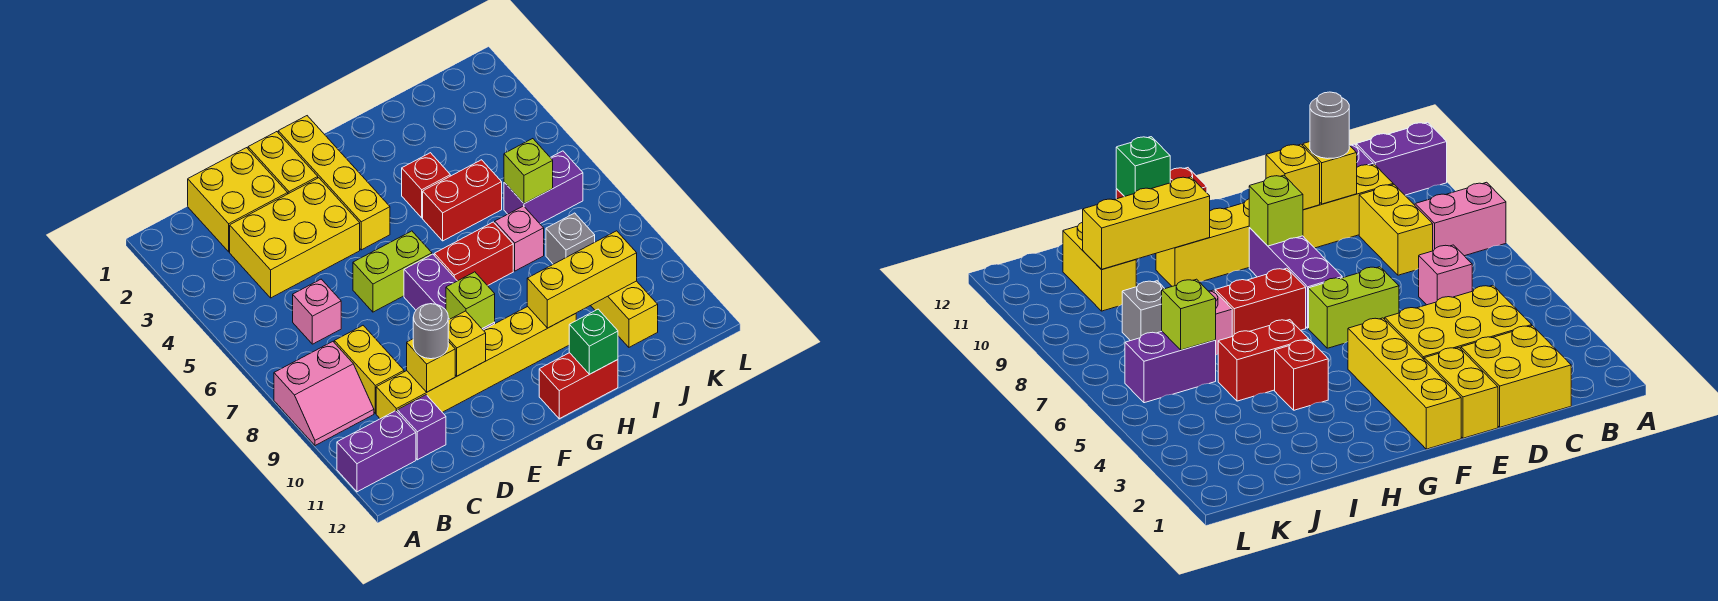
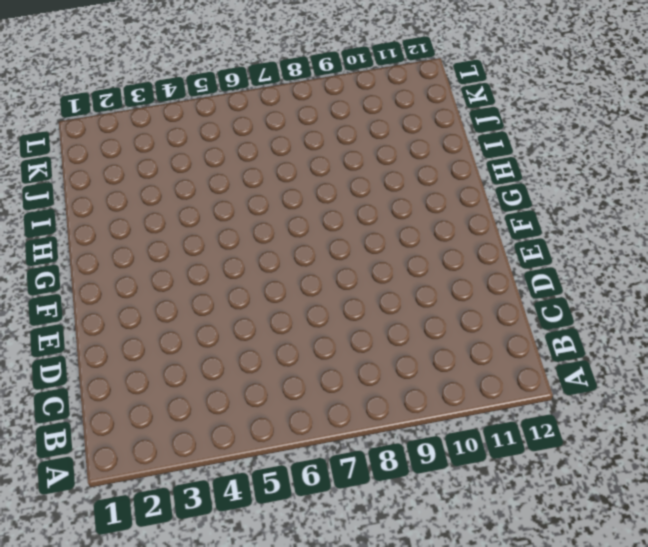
none -> pink 2x2 slope [274,342,374,446]
none -> purple 1x2 brick [337,411,416,492]
none -> yellow 2x2 brick [188,148,288,252]

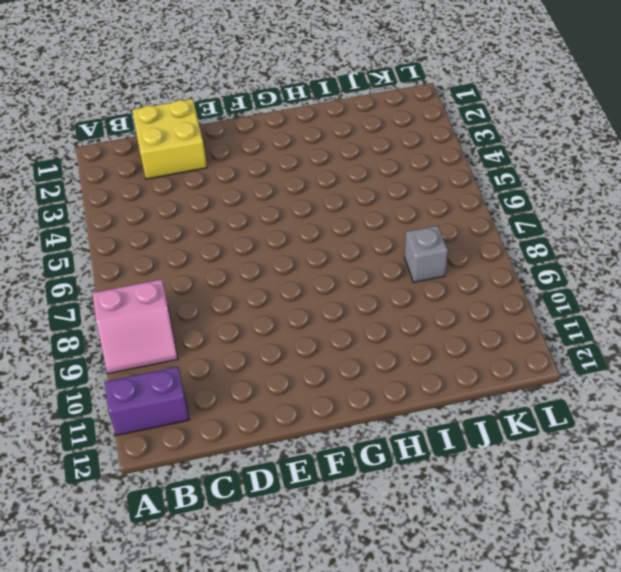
none -> yellow 2x3 brick [230,178,360,298]
none -> pink 1x1 brick [293,279,341,344]
none -> yellow 1x2 brick [334,326,404,414]

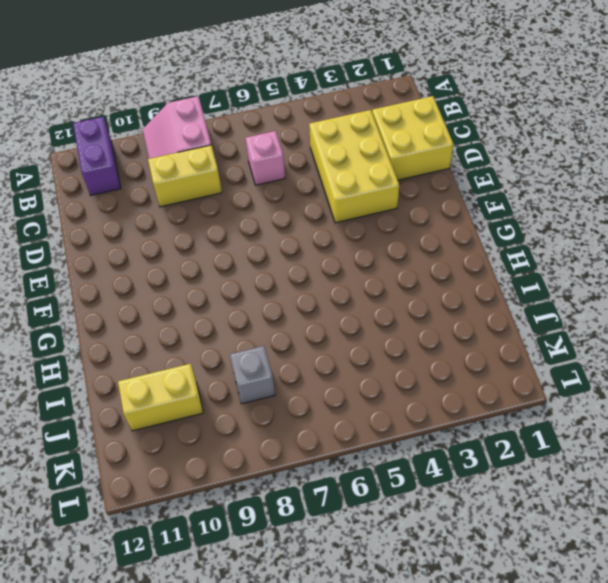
none -> yellow 1x6 brick [376,307,576,419]
none -> purple 1x1 brick [397,395,446,460]
none -> yellow 1x2 brick [248,132,318,194]

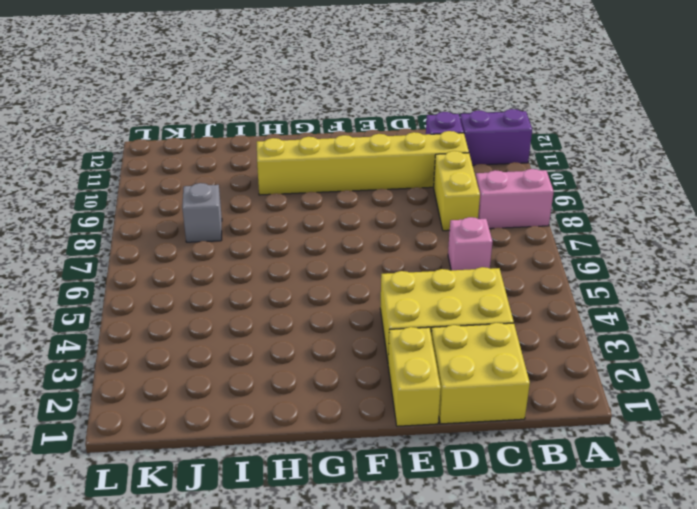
none -> lime 1x2 brick [353,231,432,312]
none -> yellow 1x4 brick [278,116,390,250]
none -> purple 1x3 brick [404,254,495,330]

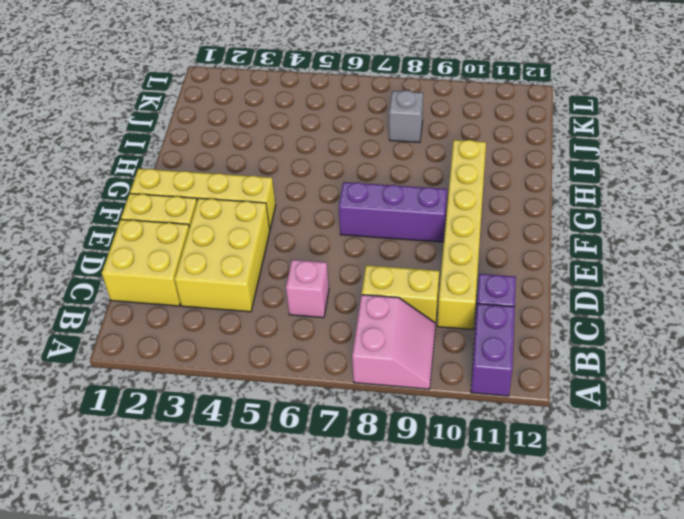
none -> lime 1x2 brick [353,231,432,312]
none -> red 1x2 brick [434,222,513,286]
none -> red 1x2 brick [539,353,618,419]

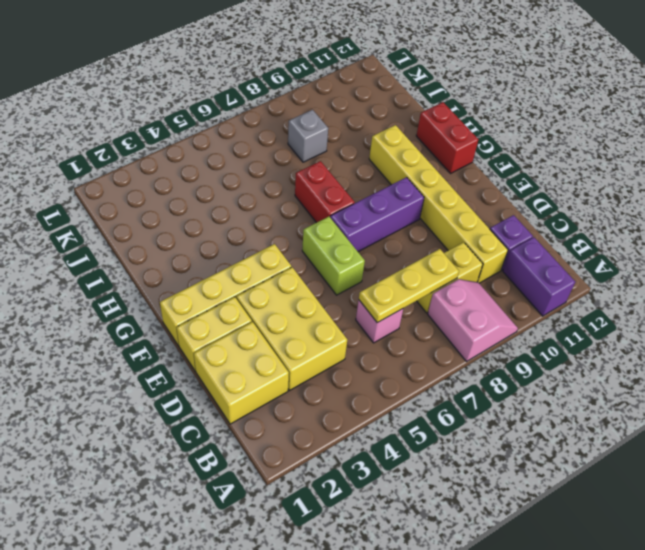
yellow 1x3 plate [359,249,459,323] -> none
none -> red 1x1 brick [402,153,450,218]
none -> red 1x2 brick [423,160,502,241]
none -> pink 1x1 brick [495,206,544,271]

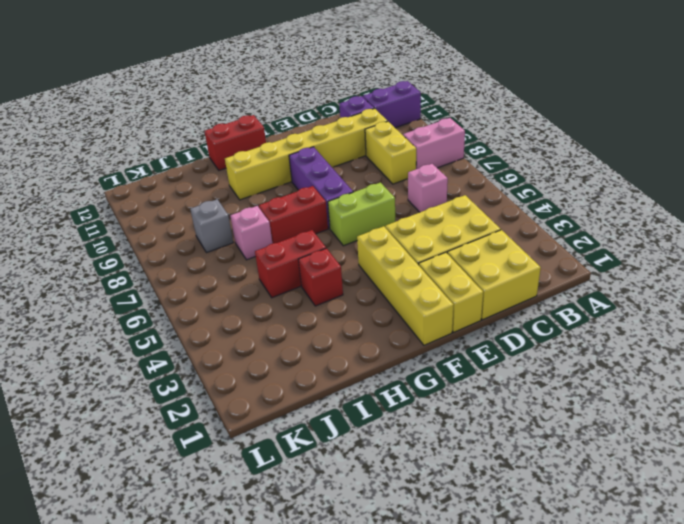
none -> purple 1x2 brick [504,151,583,223]
none -> yellow 1x2 brick [591,281,658,347]
none -> yellow 1x1 brick [407,339,455,392]

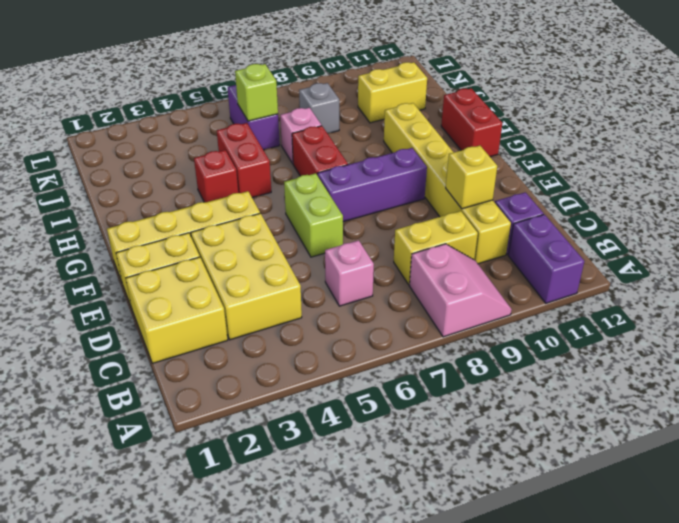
none -> yellow 1x1 brick [448,311,486,376]
none -> lime 1x1 brick [446,272,495,329]
none -> yellow 1x3 brick [527,231,637,328]

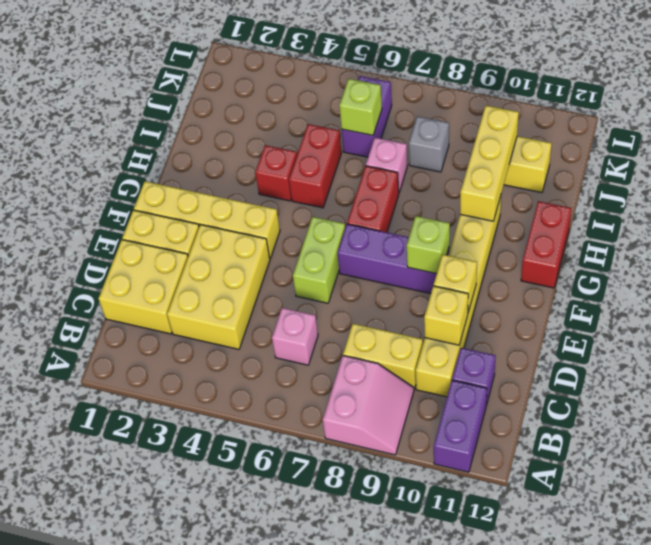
none -> green 1x1 brick [569,309,618,374]
none -> grey 1x1 round brick [413,304,448,359]

